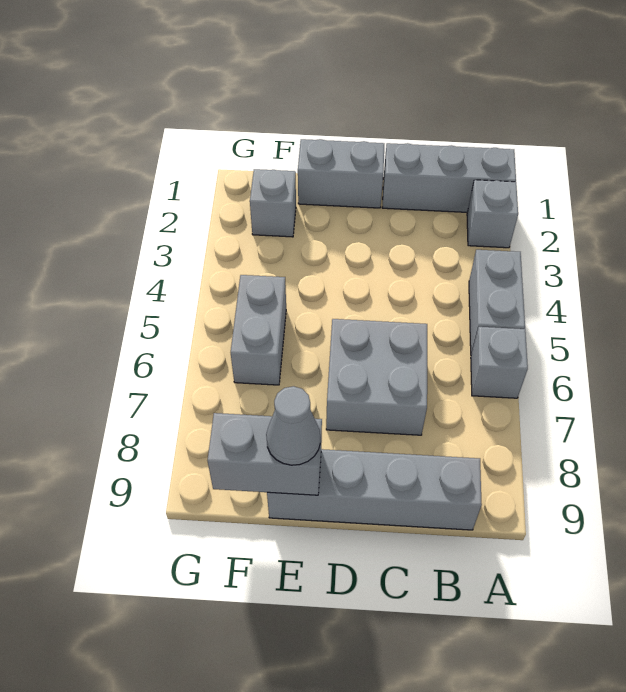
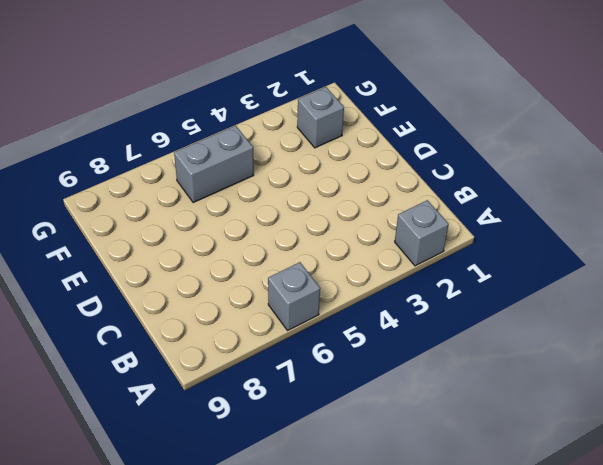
none -> grey 1x3 brick [382,143,516,212]
none -> grey 1x2 brick [469,250,525,355]

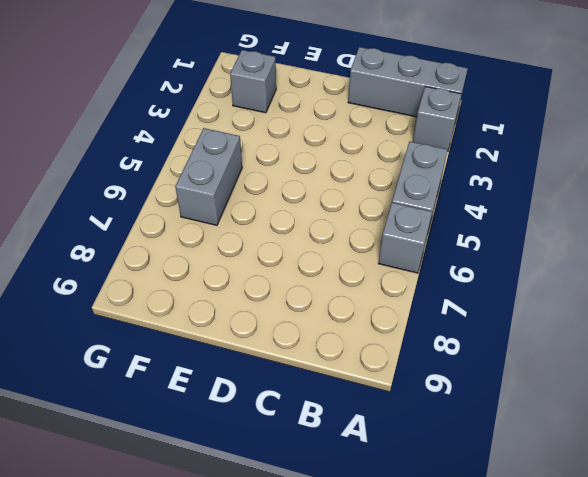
none -> grey 1x4 brick [267,449,482,530]
none -> grey 2x2 brick [326,319,427,435]

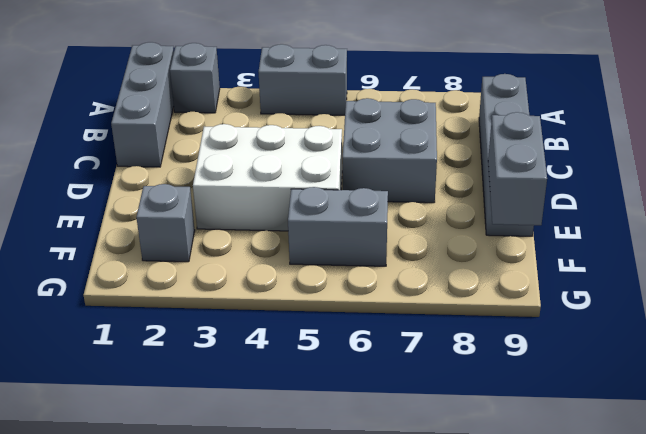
white 2x3 brick [193,124,342,231] -> none
none -> grey 1x1 brick [471,327,528,398]
none -> grey 1x2 brick [298,139,384,208]

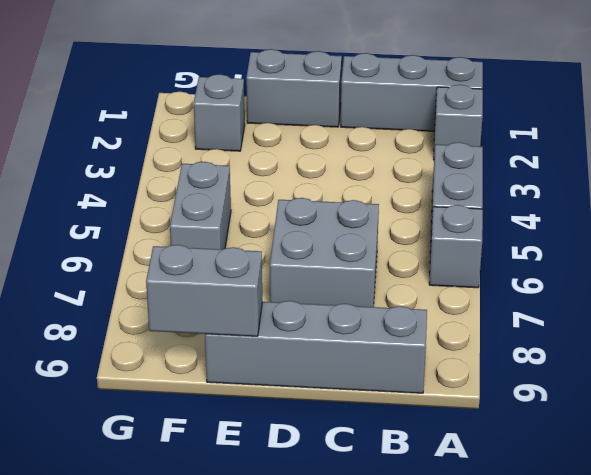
none -> grey 1x1 cone [266,386,320,465]

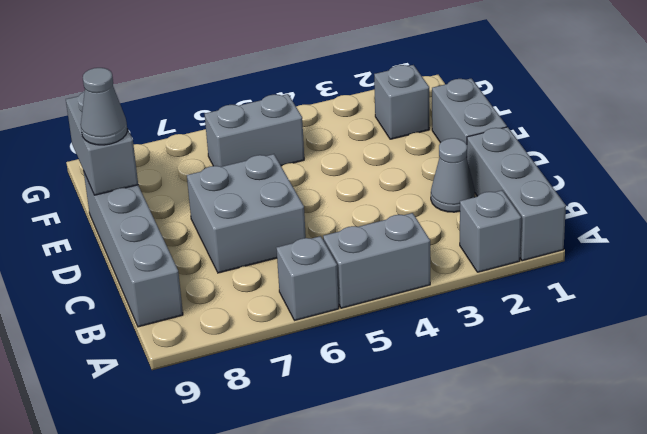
grey 1x1 cone [431,138,475,212] -> none

